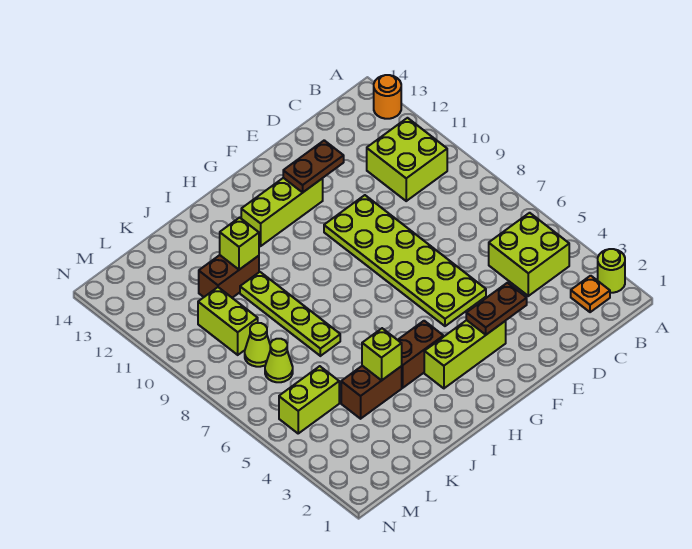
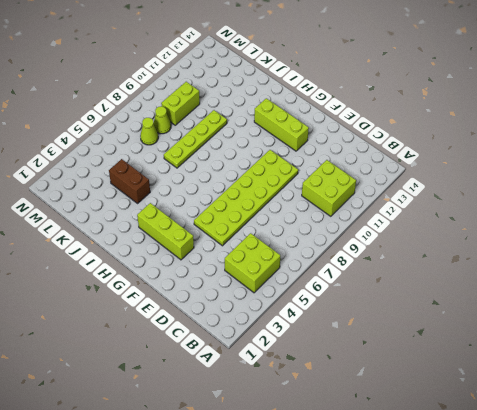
none -> lime 1x1 round brick [598,249,625,293]
none -> orange 1x1 round brick [374,75,401,119]
none -> orange 1x1 plate [571,276,610,312]

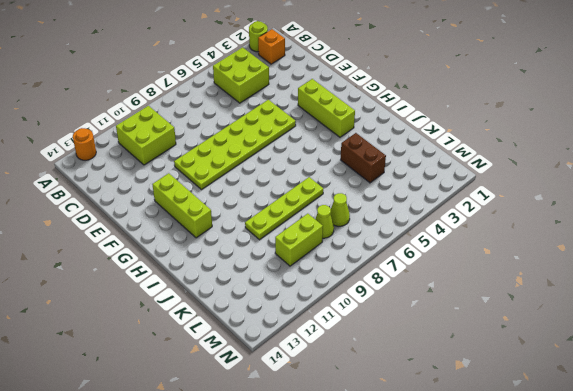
orange 1x1 brick [258,29,285,64] -> orange 1x1 plate [571,276,610,312]
none -> brown 1x2 brick [398,321,443,388]
none -> brown 1x2 brick [199,255,259,298]
none -> lime 1x2 brick [279,366,339,433]

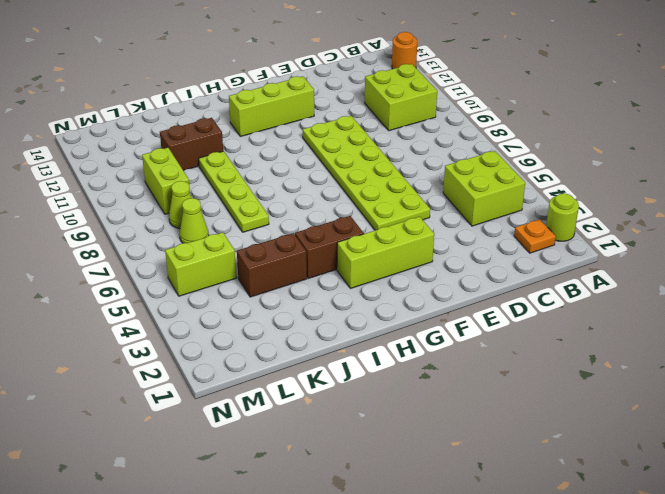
none -> brown 1x2 plate [466,283,527,335]
none -> brown 1x2 plate [283,140,344,193]
none -> lime 1x1 brick [362,328,402,380]

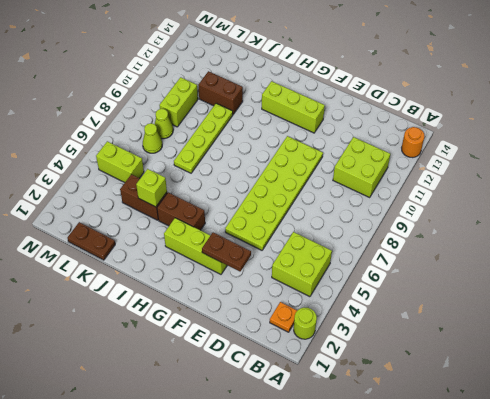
brown 1x2 plate [67,222,115,260] -> brown 1x2 plate moved to [283,140,344,193]
none -> lime 1x1 brick [220,218,259,270]

